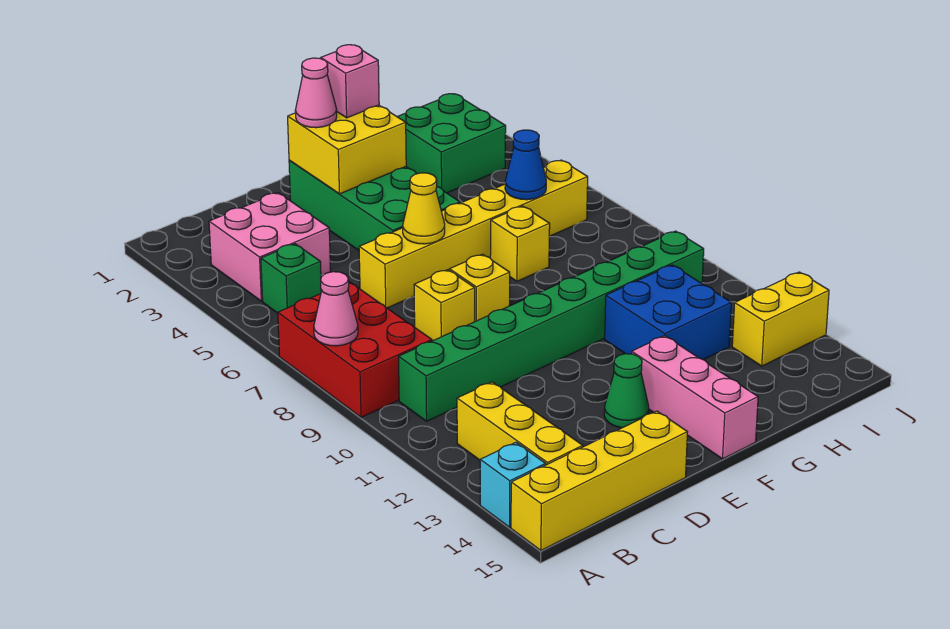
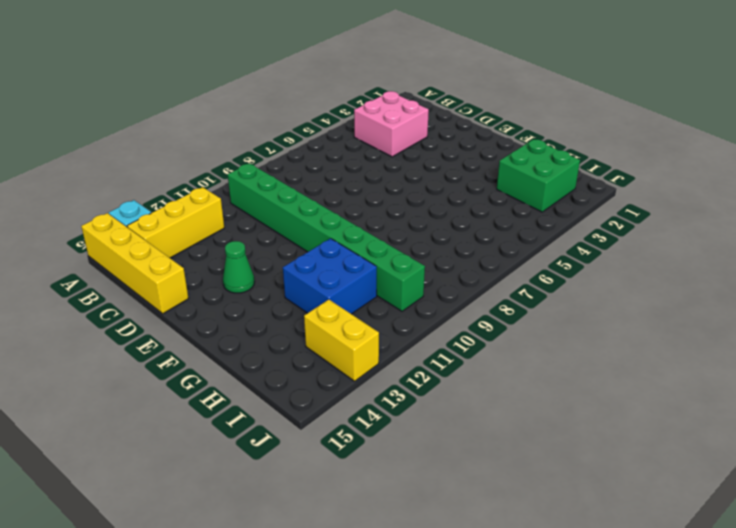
none -> red 2x3 brick [278,282,432,417]
none -> green 1x1 brick [261,244,321,313]
none -> yellow 1x6 brick [359,160,588,308]

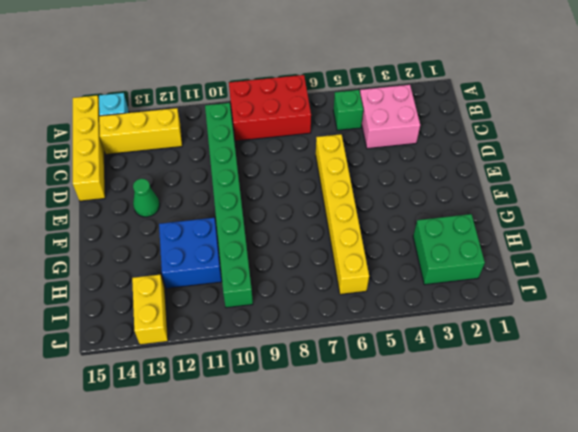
none -> yellow 1x1 brick [414,270,475,341]
none -> green 2x4 brick [289,160,460,250]
none -> yellow 1x1 brick [449,254,510,321]

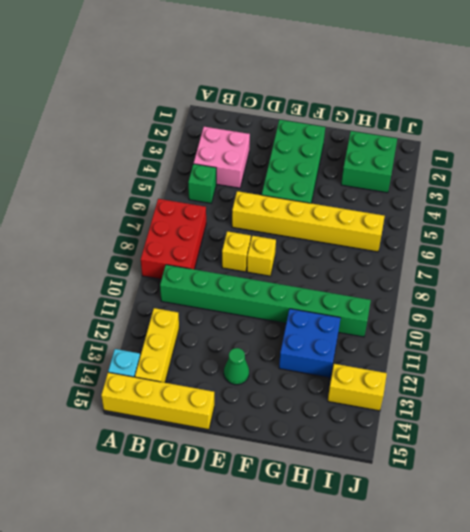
none -> pink 1x3 brick [632,336,758,459]
none -> yellow 1x1 brick [490,206,550,281]
none -> pink 1x1 cone [314,272,358,346]

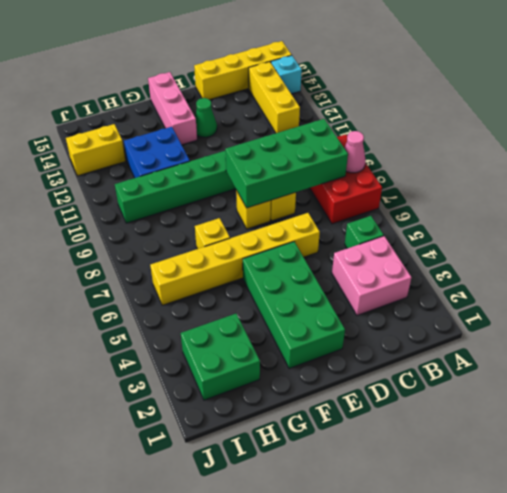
green 2x4 brick [225,119,348,208] -> none
none -> yellow 2x2 brick [288,105,406,194]
none -> yellow 1x1 cone [403,173,445,244]
none -> blue 1x1 cone [505,130,546,200]

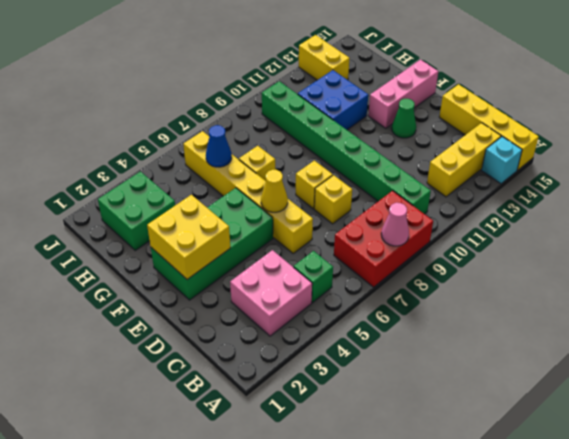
none -> pink 1x1 cone [295,58,337,128]
none -> pink 1x1 brick [321,45,379,118]

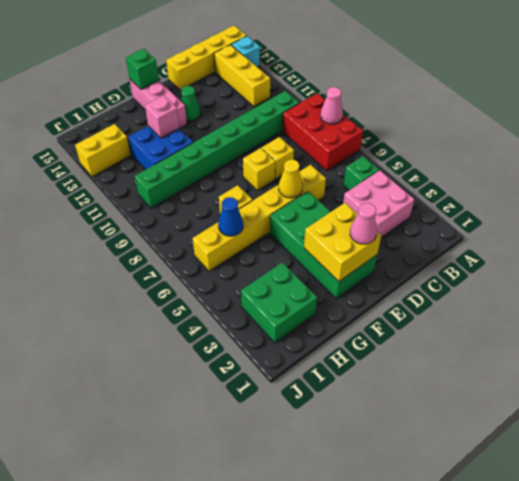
green 1x1 brick [126,49,159,89] -> none
pink 1x1 brick [145,95,179,138] -> pink 1x1 brick moved to [321,45,379,118]

